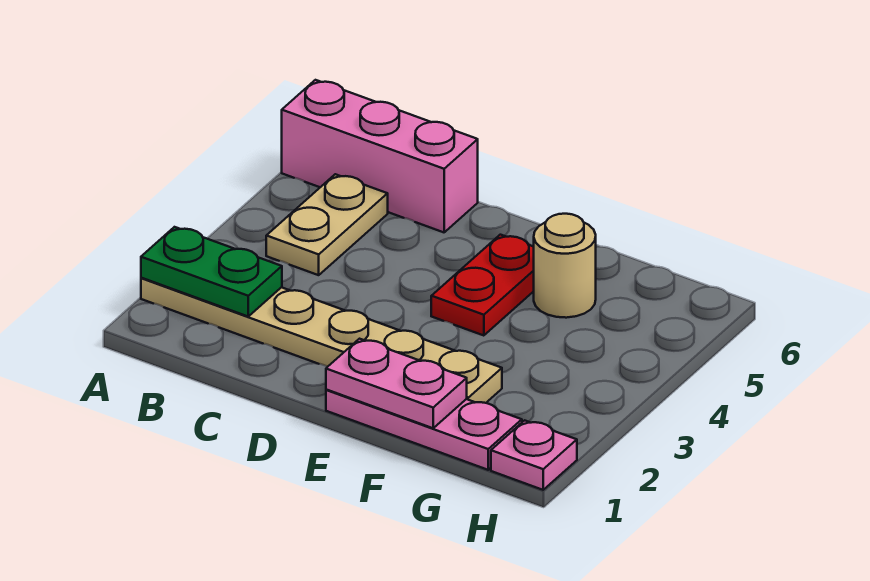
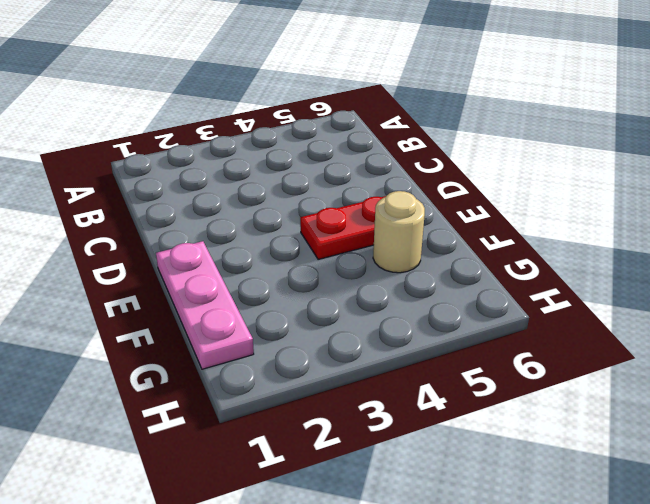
none -> tan 1x6 plate [141,278,502,403]
none -> pink 1x3 brick [282,80,478,232]

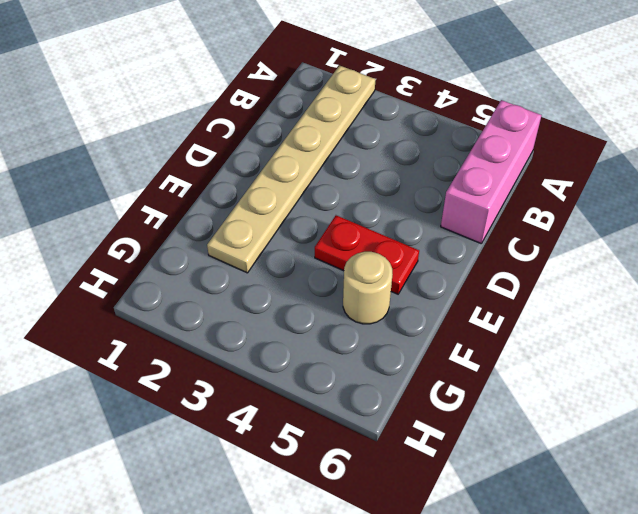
none -> tan 1x2 plate [266,174,388,275]
none -> pink 1x3 plate [326,390,522,470]

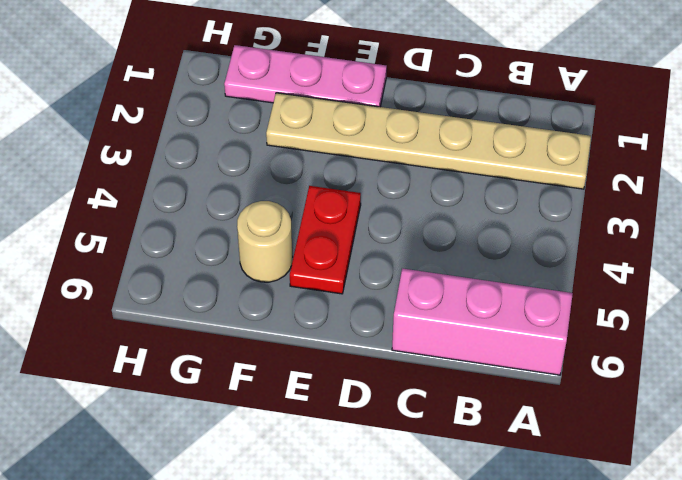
none -> tan 1x2 plate [266,174,388,275]
none -> pink 1x1 plate [491,420,577,490]

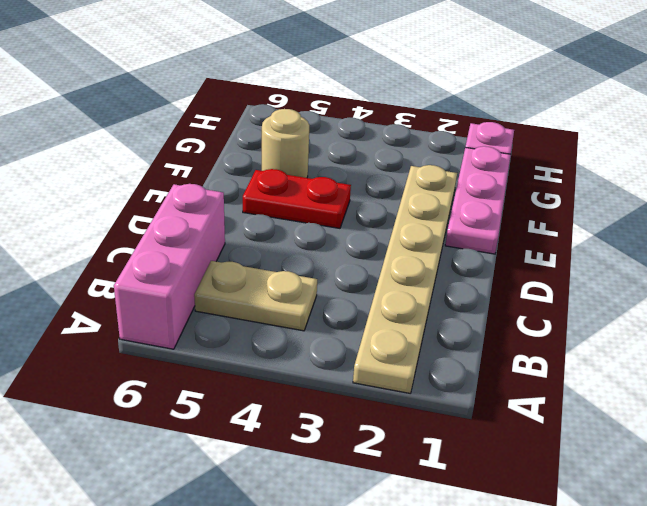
none -> green 1x2 plate [141,227,282,316]
none -> pink 1x2 plate [326,339,467,428]

